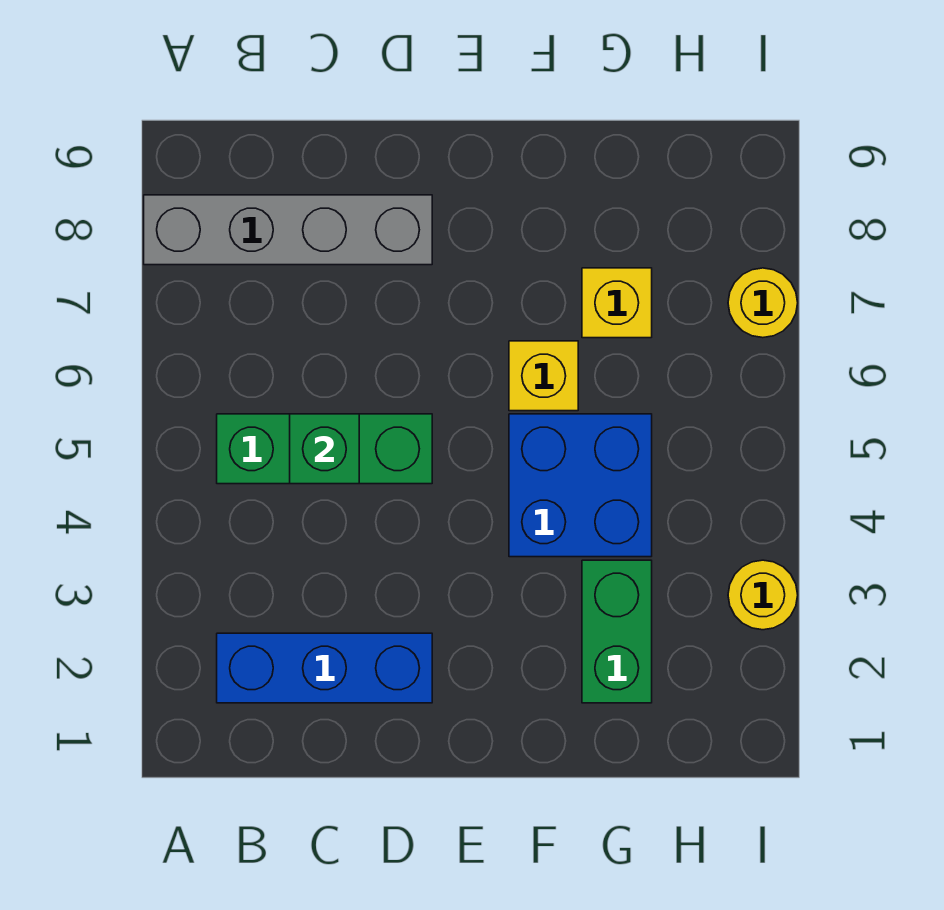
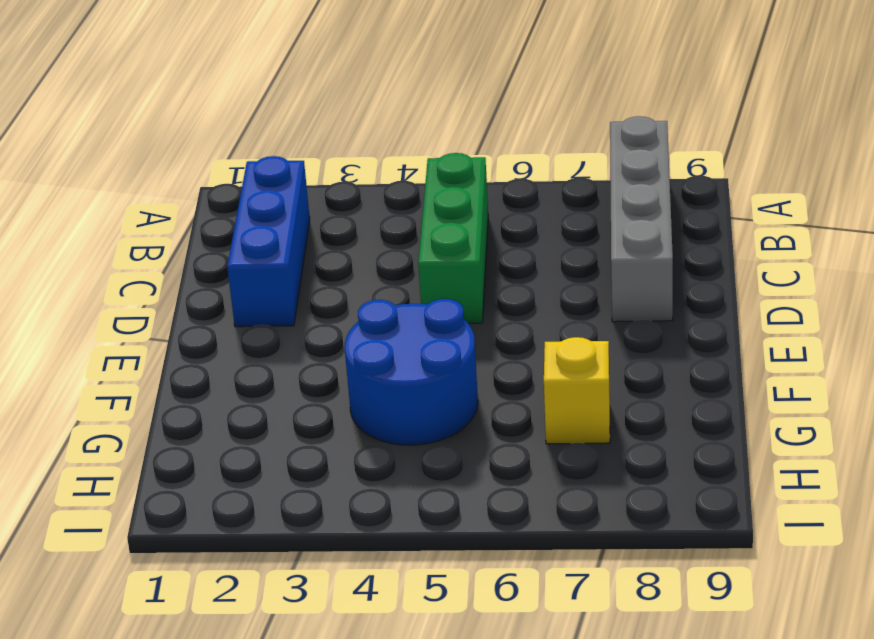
blue 2x2 round brick [345,299,478,445] -> blue 2x2 brick [509,414,652,557]
none -> yellow 1x1 brick [509,341,578,411]
none -> green 1x2 brick [582,560,652,703]

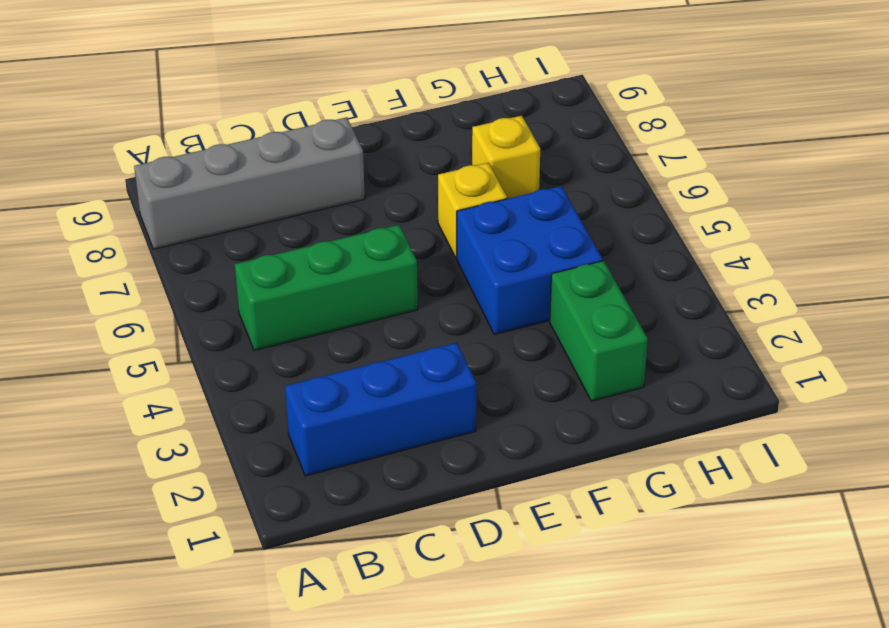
none -> yellow 1x1 round brick [728,560,798,630]
none -> yellow 1x1 round brick [728,268,798,338]

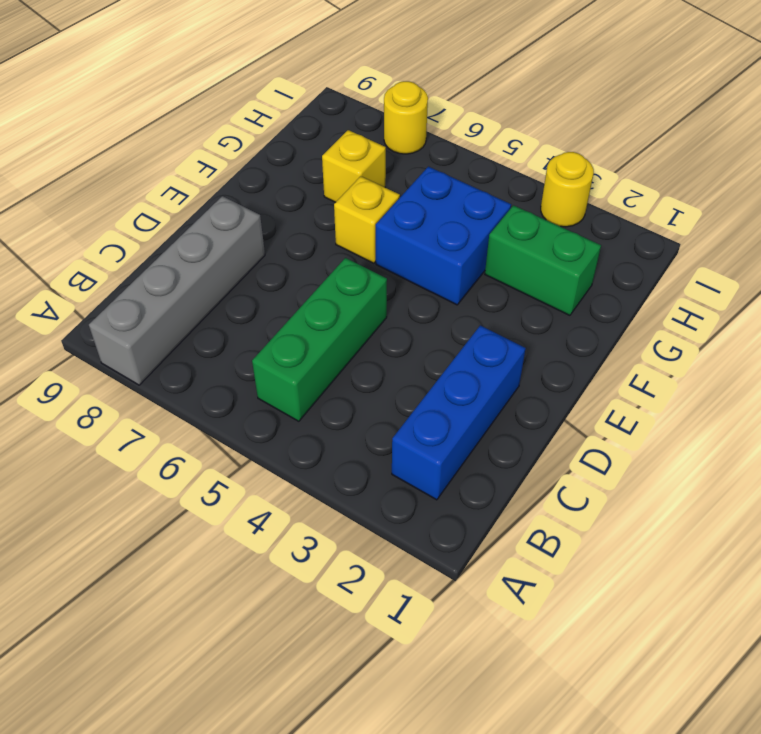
none -> green 1x1 brick [290,414,359,484]

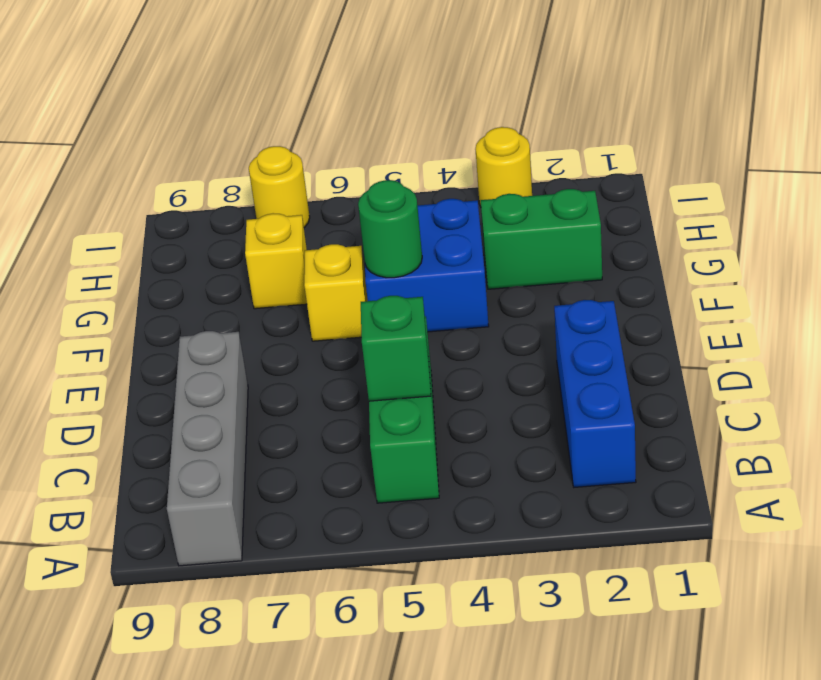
green 1x1 round brick [358,180,422,278] -> none

